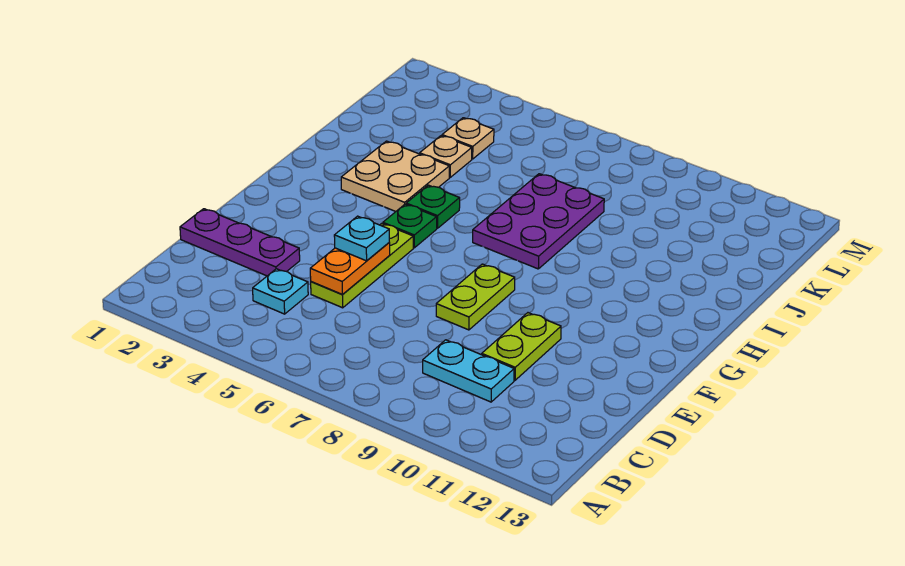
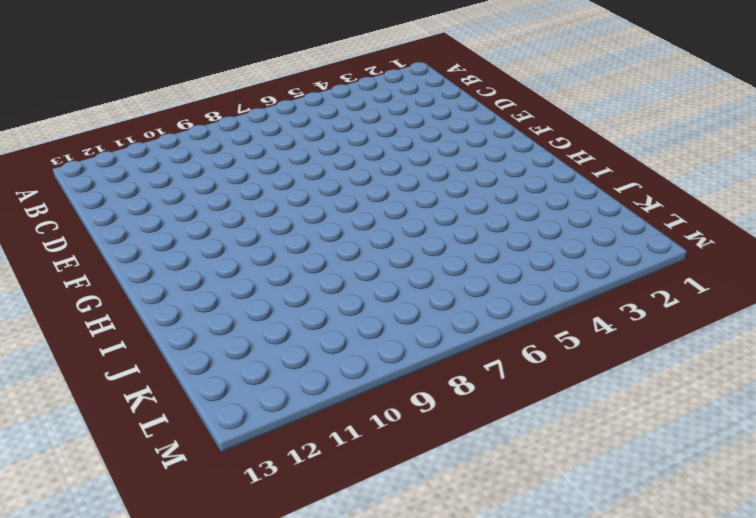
none -> cyan 1x1 plate [253,269,308,314]
none -> cyan 1x2 plate [423,340,514,402]
none -> purple 1x3 plate [180,209,300,276]

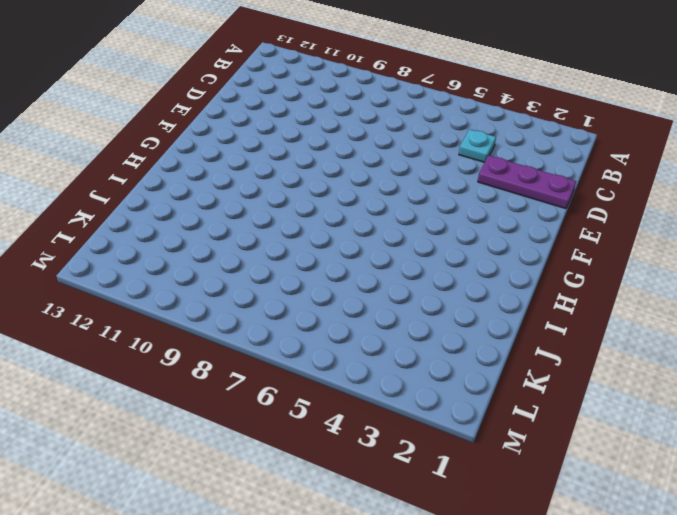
none -> cyan 1x2 plate [423,340,514,402]
none -> lime 1x3 plate [311,223,413,308]
none -> lime 1x2 plate [482,313,561,380]

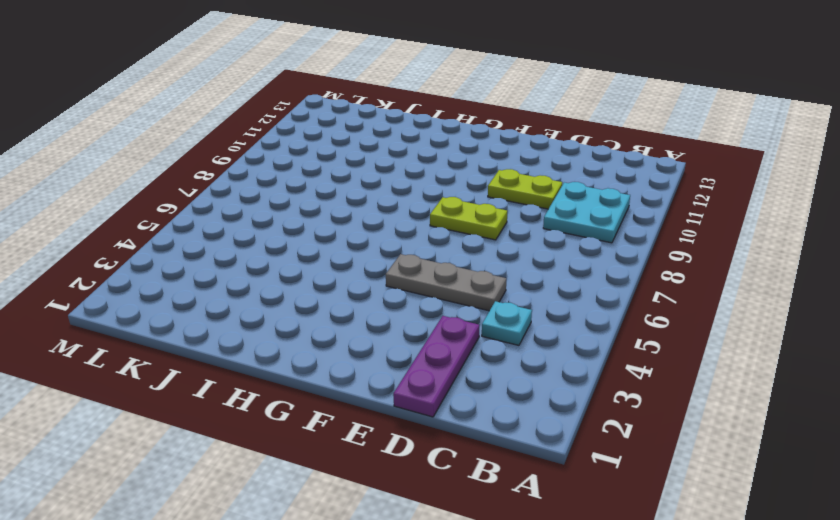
cyan 2x2 plate [543,182,630,243] -> cyan 1x2 plate [423,340,514,402]
grey 1x3 plate [386,254,506,311] -> lime 1x3 plate [311,223,413,308]
none -> green 1x1 plate [383,204,437,248]
none -> tan 2x2 plate [341,141,449,211]
none -> green 1x1 plate [406,185,460,228]

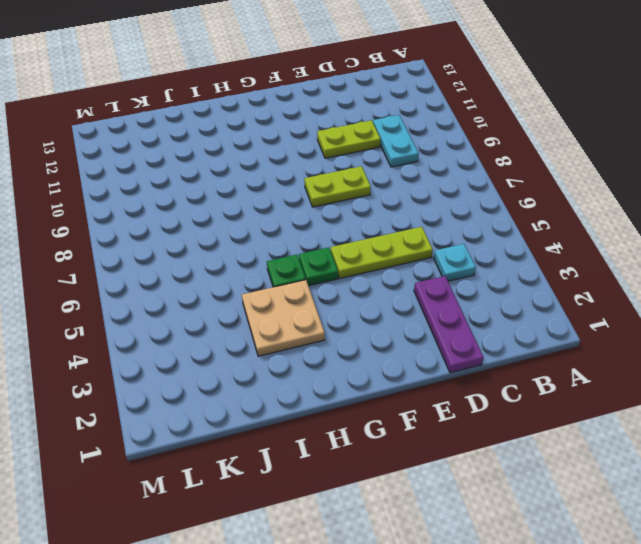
none -> purple 2x3 plate [473,174,604,269]
none -> tan 1x1 plate [420,136,472,177]
none -> tan 1x1 plate [442,118,494,159]

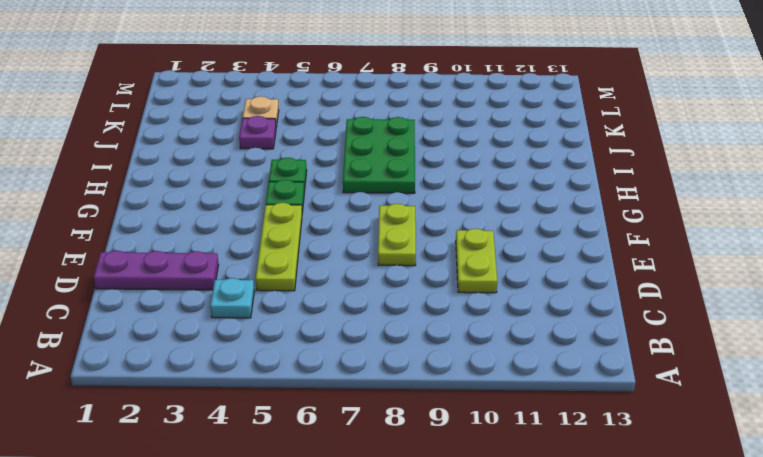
green 2x3 plate [343,117,415,193] -> purple 2x3 plate [473,174,604,269]
purple 1x1 plate [239,116,276,149] -> tan 1x1 plate [420,136,472,177]
none -> cyan 1x2 plate [423,340,514,402]
none -> tan 2x2 plate [341,141,449,211]
none -> orange 1x2 plate [310,243,390,294]

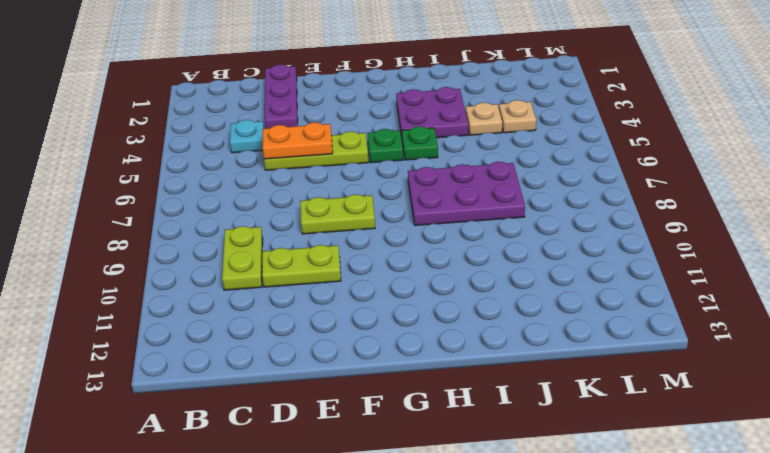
lime 1x2 plate [222,226,263,290] -> cyan 1x2 plate [423,340,514,402]
purple 2x2 plate [396,87,468,138] -> tan 2x2 plate [341,141,449,211]
none -> cyan 1x1 plate [334,216,389,261]

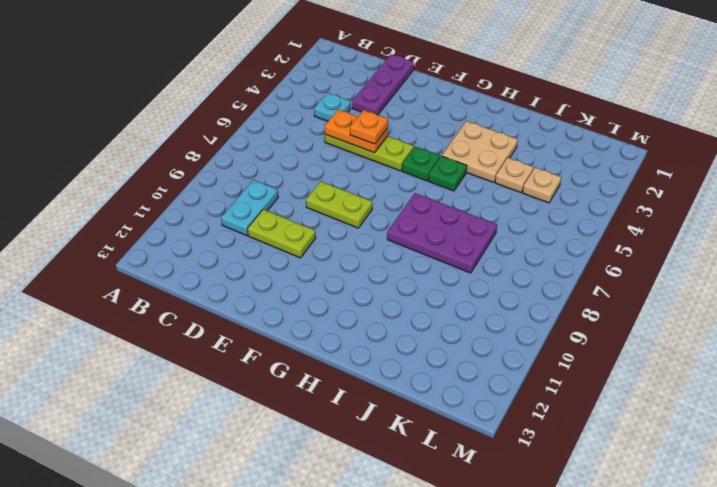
orange 1x1 plate [350,110,388,144] -> cyan 1x1 plate [334,216,389,261]

